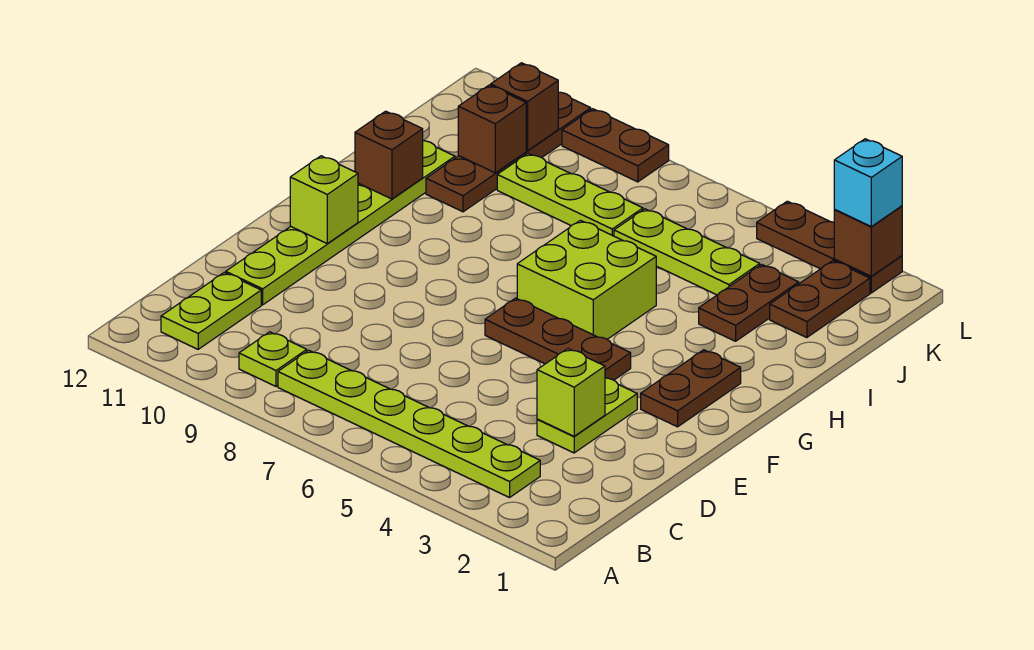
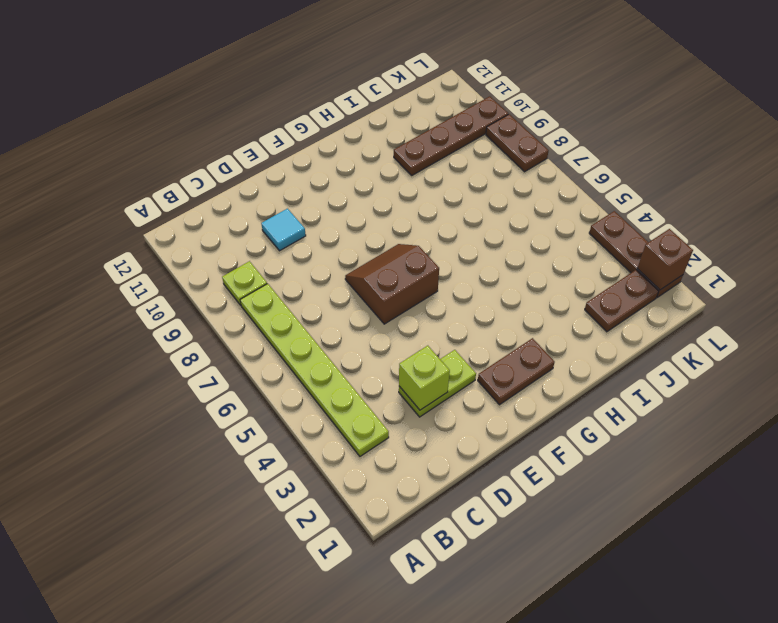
cyan 1x1 tile [261,209,306,251] -> none
brown 2x2 slope [345,244,439,324] -> brown 1x3 plate [485,298,631,380]
none -> lime 1x2 plate [161,273,261,349]
none -> lime 1x6 plate [226,141,455,305]
none -> lime 2x2 brick [517,220,656,339]

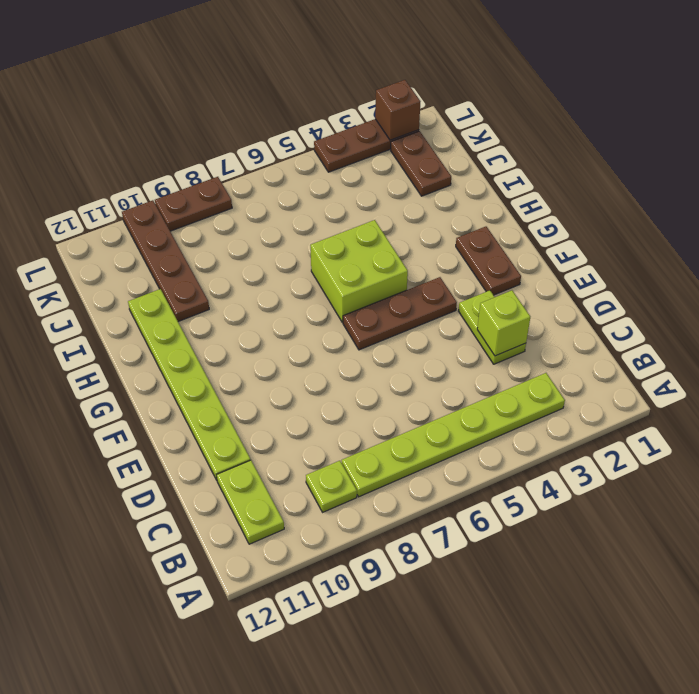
none -> brown 1x2 plate [699,264,799,341]
none -> lime 1x3 plate [614,209,760,295]
none -> lime 1x3 plate [497,153,643,236]

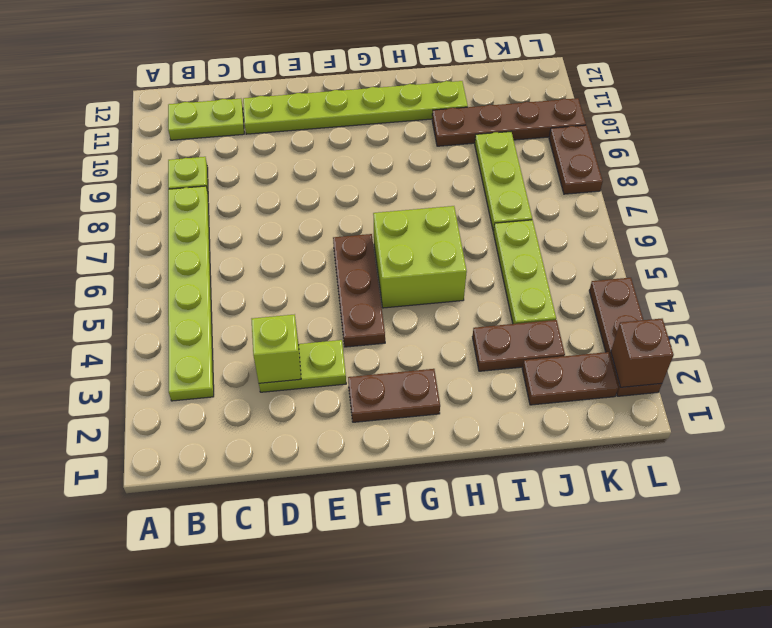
none -> lime 1x1 brick [290,156,358,243]
none -> brown 1x1 brick [355,111,423,199]
none -> brown 1x1 brick [458,85,526,173]

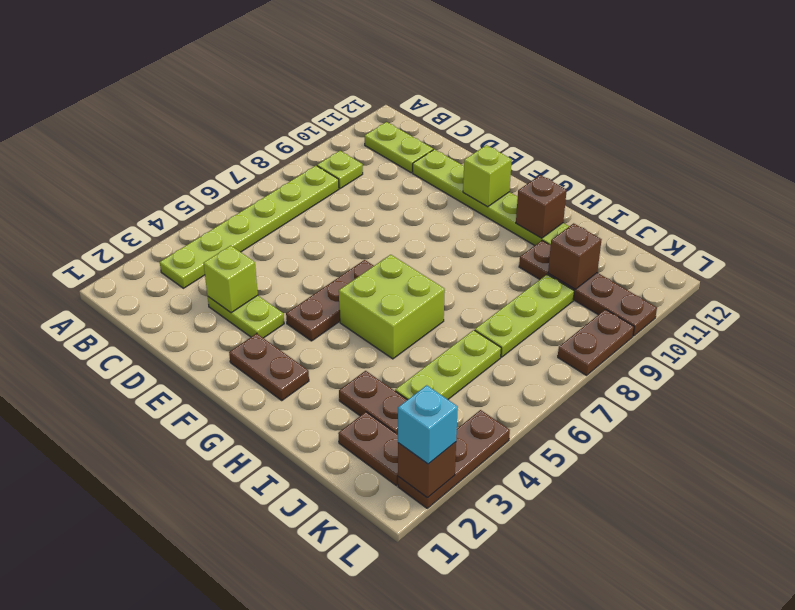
none -> brown 1x1 brick [491,63,558,151]

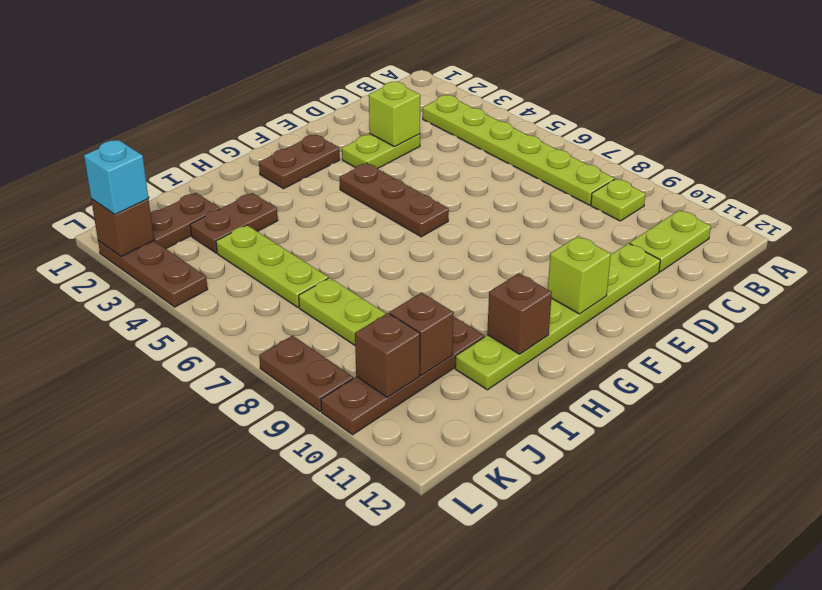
none -> lime 2x2 brick [517,220,656,339]

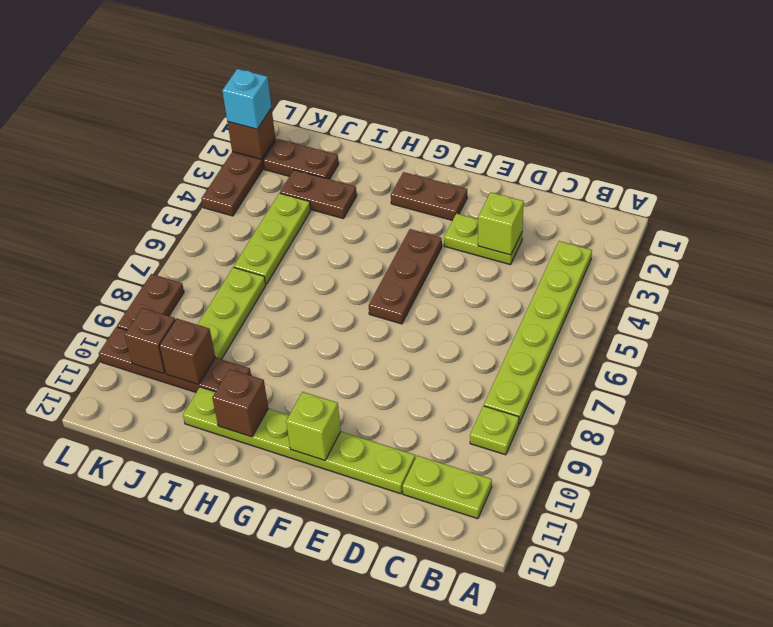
none -> lime 2x2 brick [517,220,656,339]

